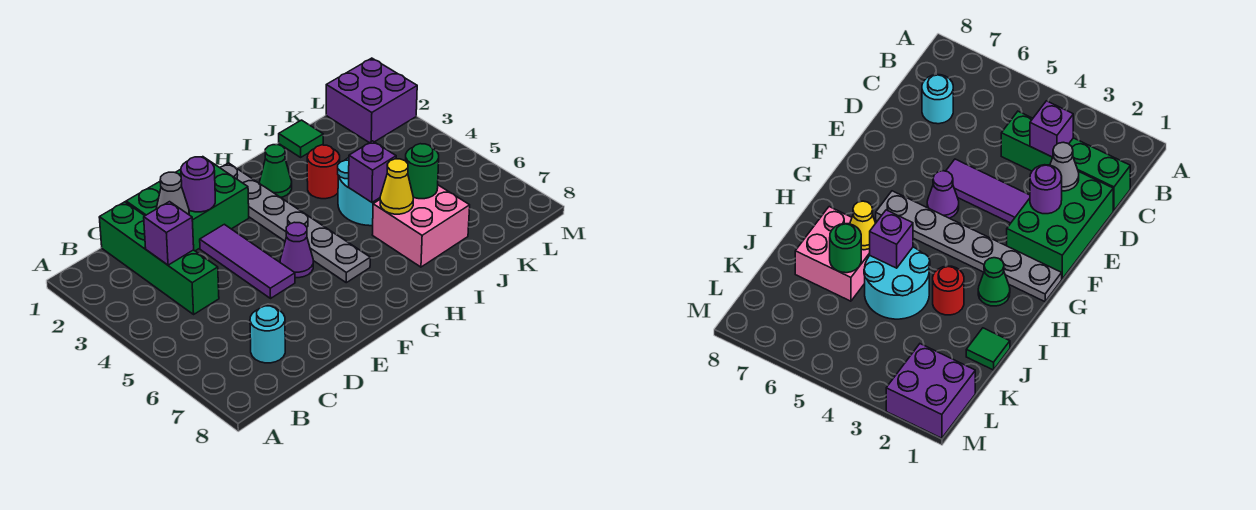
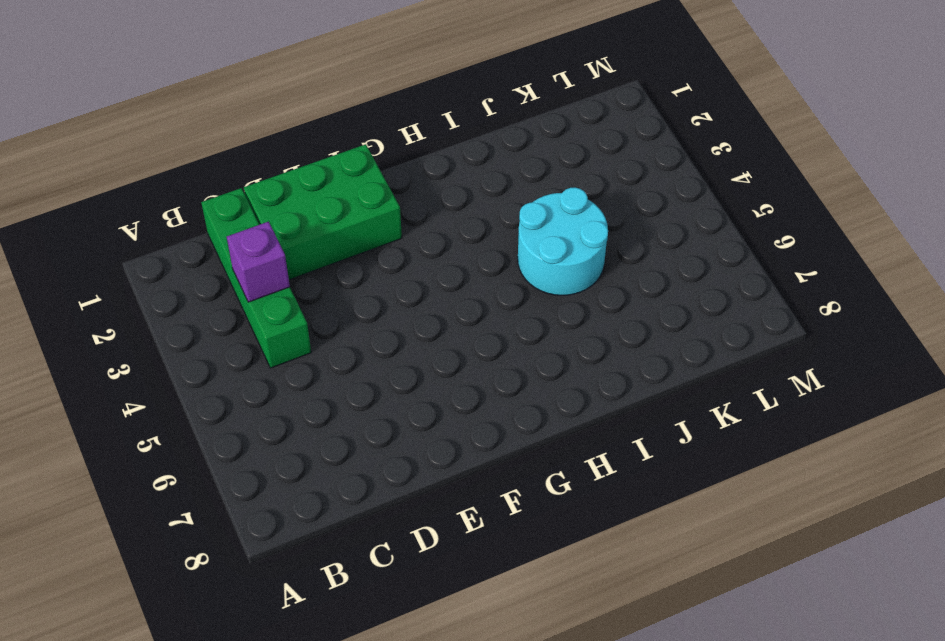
none -> cyan 1x1 round brick [250,306,285,363]
none -> purple 1x3 tile [200,224,295,298]
none -> purple 1x1 cone [280,222,313,278]

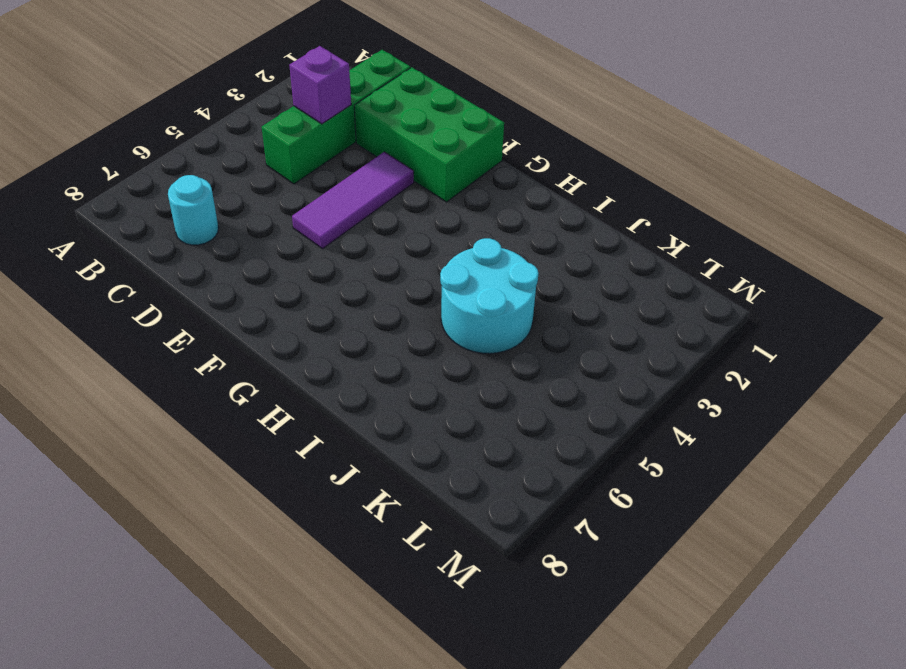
none -> purple 1x1 cone [280,222,313,278]
none -> grey 1x6 plate [220,163,370,283]
none -> green 1x1 cone [260,145,292,197]

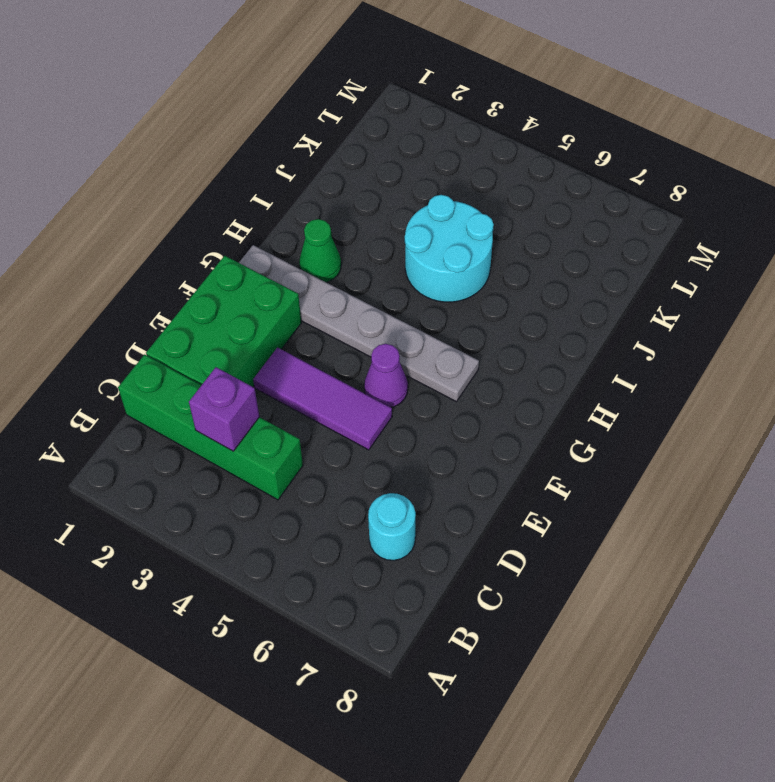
none -> red 1x1 round brick [307,145,340,199]
none -> pink 2x2 brick [372,185,470,267]
none -> green 1x1 tile [279,120,323,157]

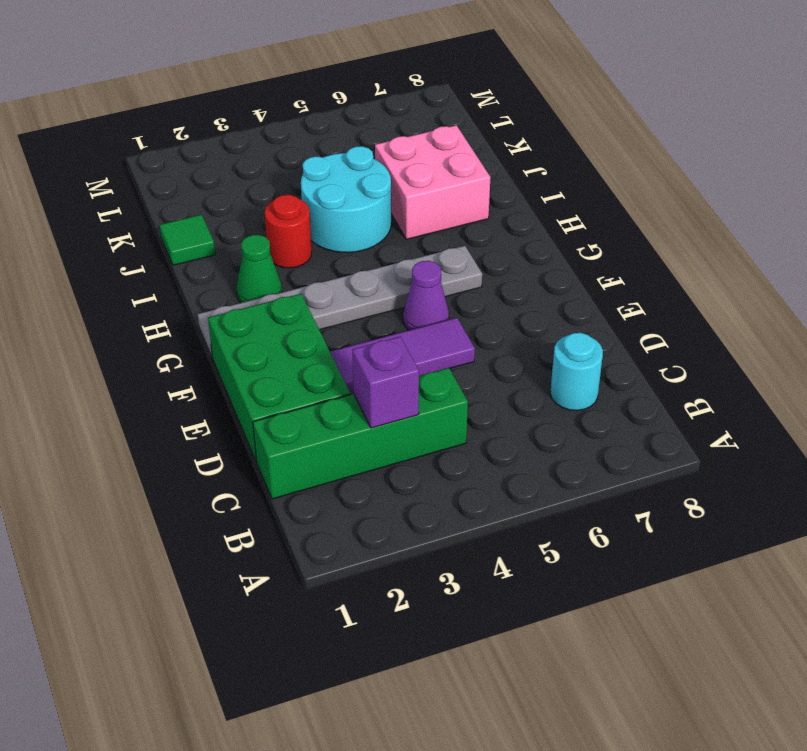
none -> purple 2x2 brick [326,58,417,143]
none -> grey 1x1 cone [156,172,189,214]
none -> purple 1x1 round brick [181,157,215,212]

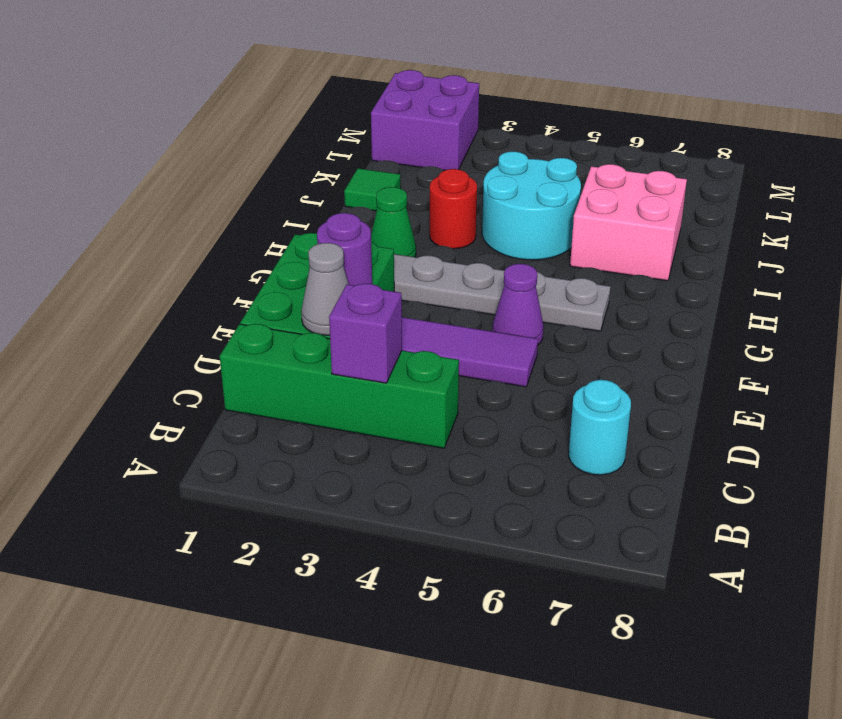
none -> purple 1x1 brick [349,141,396,202]
none -> yellow 1x1 cone [380,159,413,214]
none -> green 1x1 round brick [406,144,439,199]

